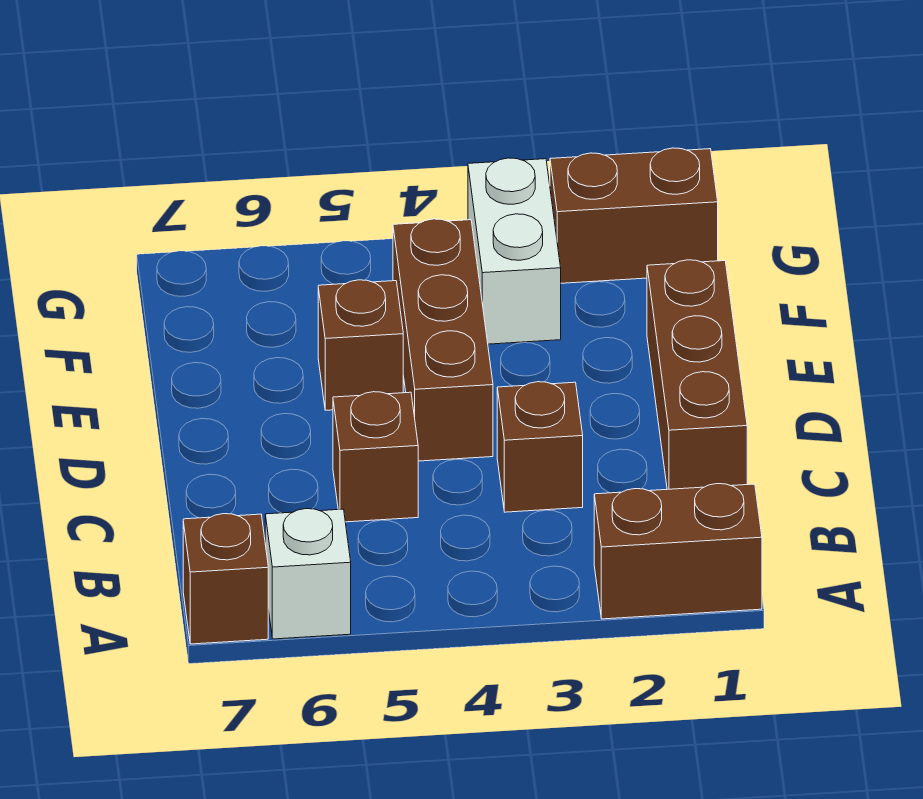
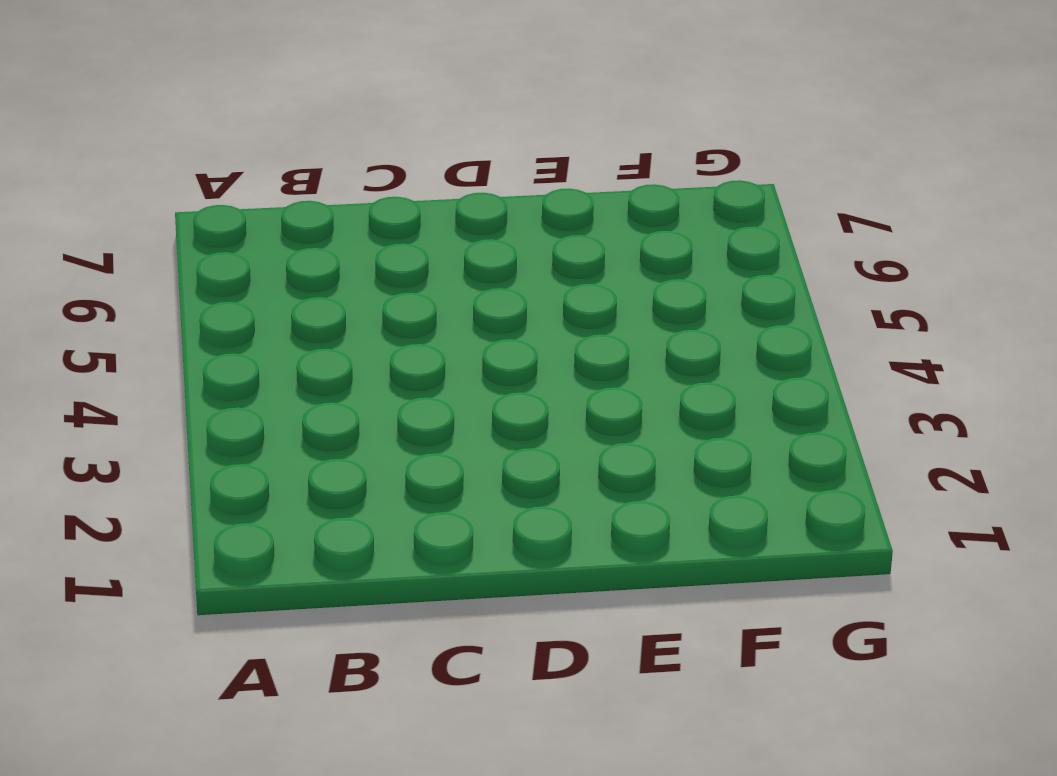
none -> brown 1x2 brick [594,484,762,619]
none -> white 1x1 brick [265,509,351,639]

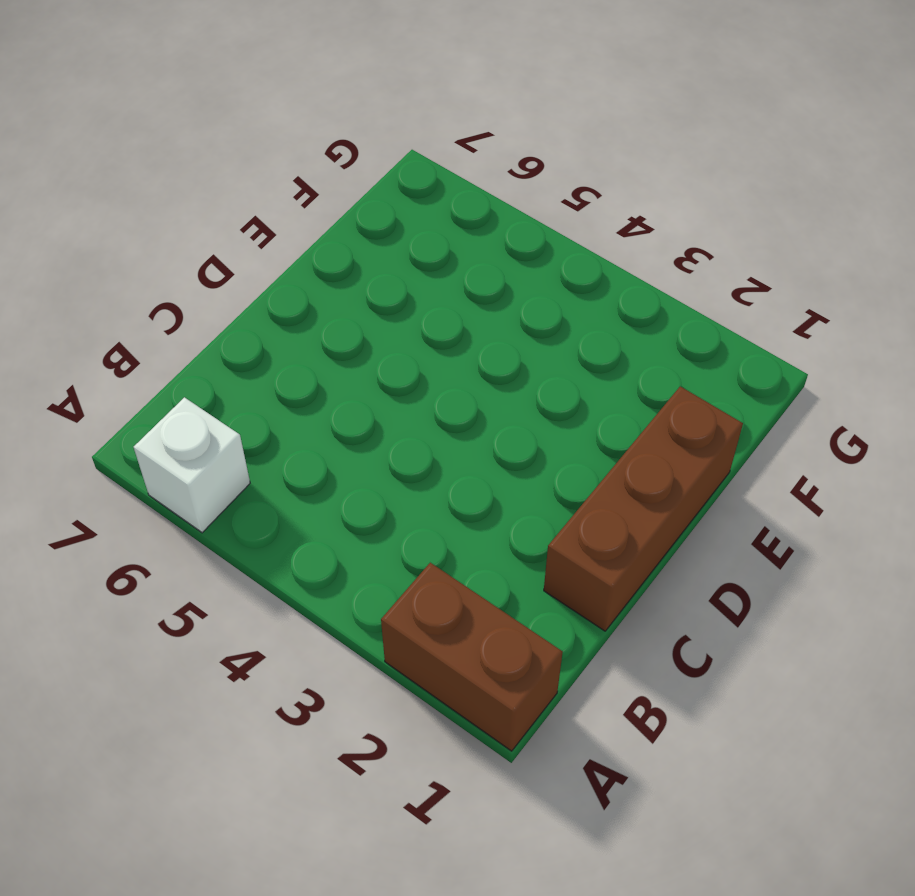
none -> brown 1x1 brick [183,514,268,644]
none -> brown 1x1 brick [497,382,583,512]

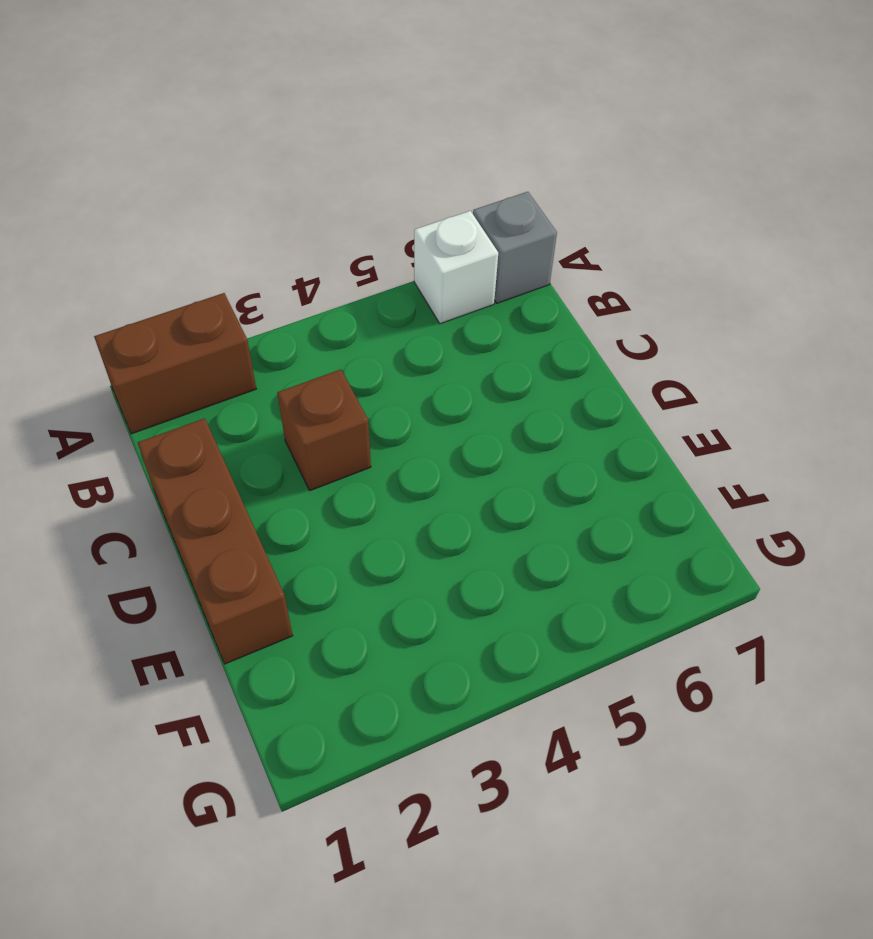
grey 1x1 brick [473,192,557,303] -> brown 1x1 brick [183,514,268,644]
none -> brown 1x1 brick [333,392,418,522]
none -> brown 1x3 brick [393,219,493,461]

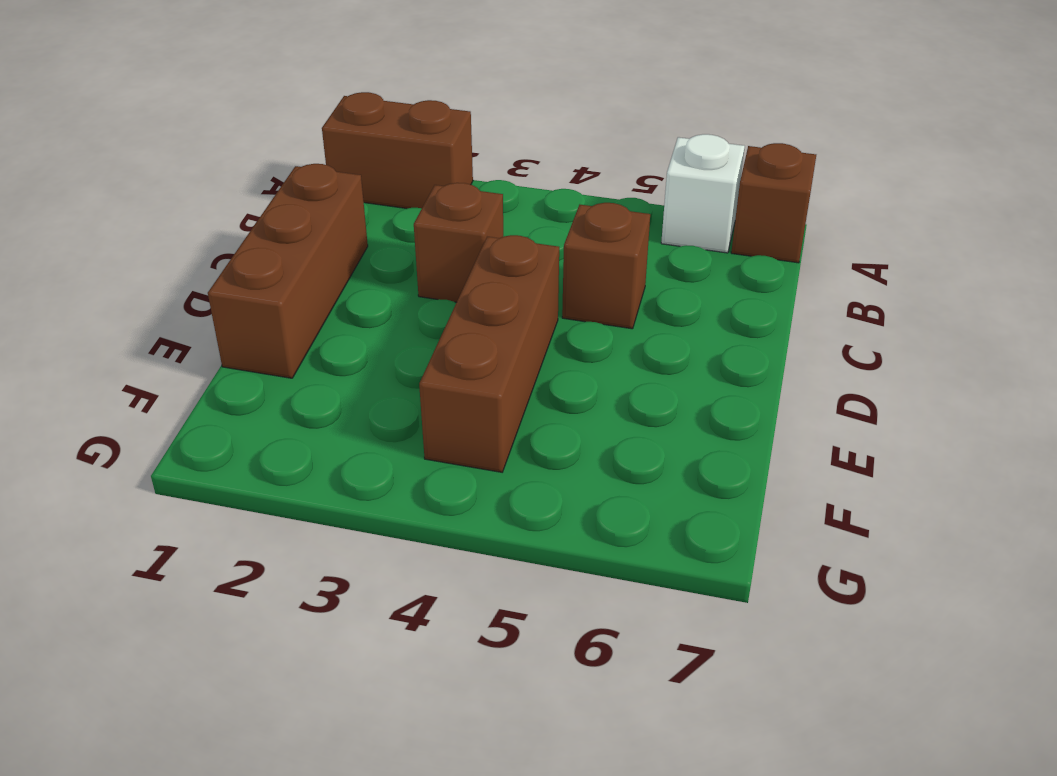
none -> brown 1x1 brick [318,280,403,410]
none -> white 1x2 brick [468,158,561,344]

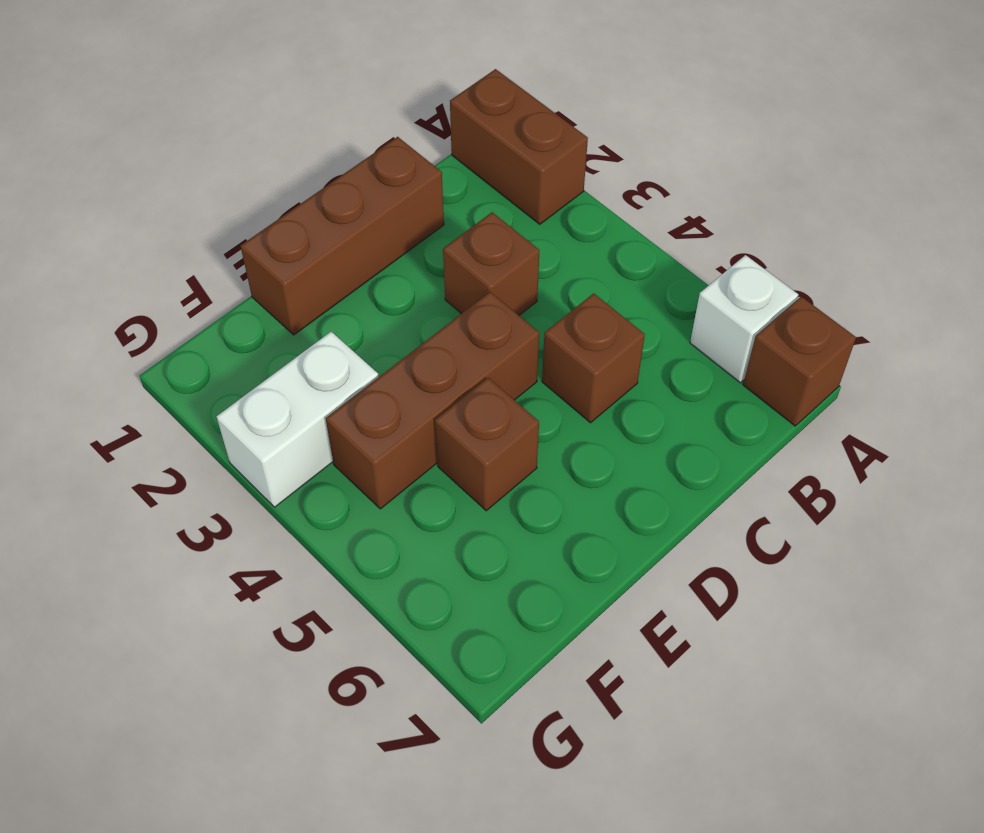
none -> brown 1x2 brick [550,148,718,283]

